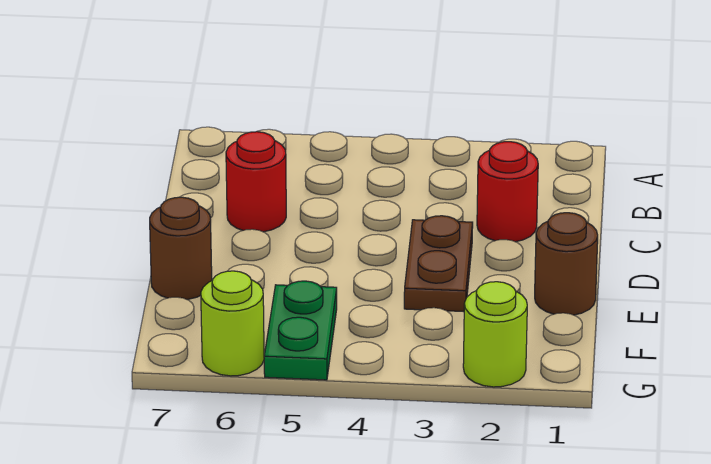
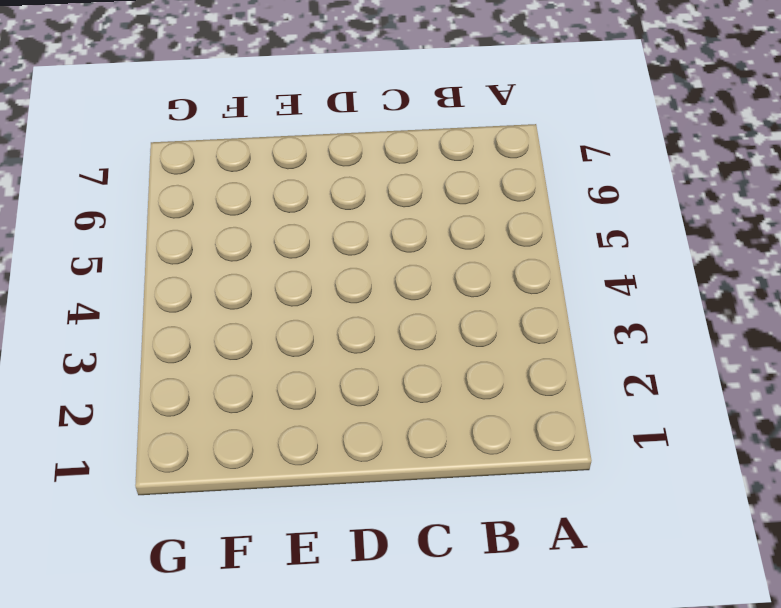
none -> red 1x1 round brick [477,142,538,242]
none -> red 1x1 round brick [226,132,286,232]

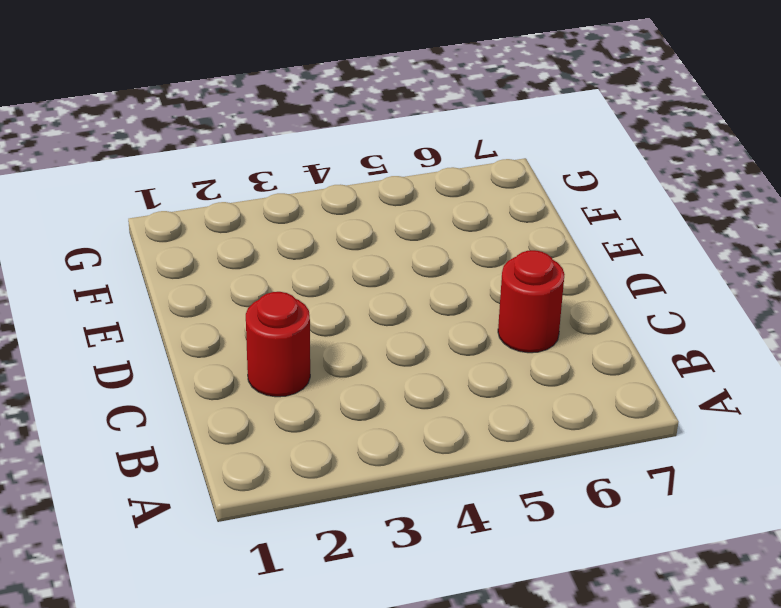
none -> brown 1x2 plate [404,216,473,312]
none -> brown 1x1 round brick [535,213,598,315]

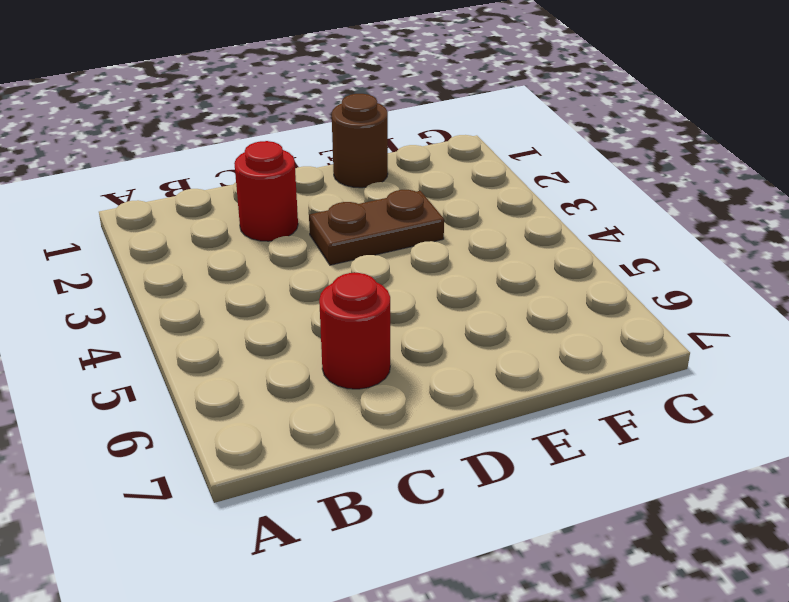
none -> brown 1x1 round brick [150,197,212,299]
none -> green 1x2 plate [264,281,337,380]

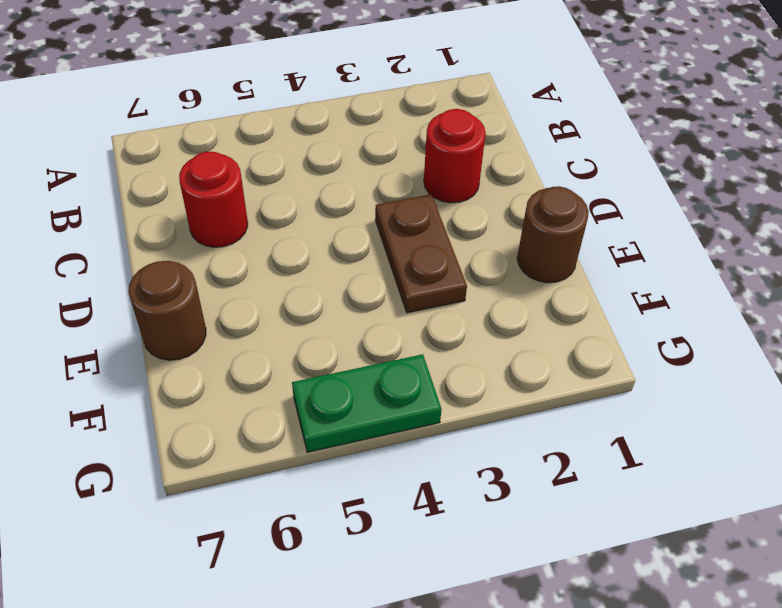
green 1x2 plate [292,354,442,452] -> green 1x2 plate turned to [264,281,337,380]
none -> lime 1x1 round brick [463,282,527,387]
none -> lime 1x1 round brick [201,271,264,376]

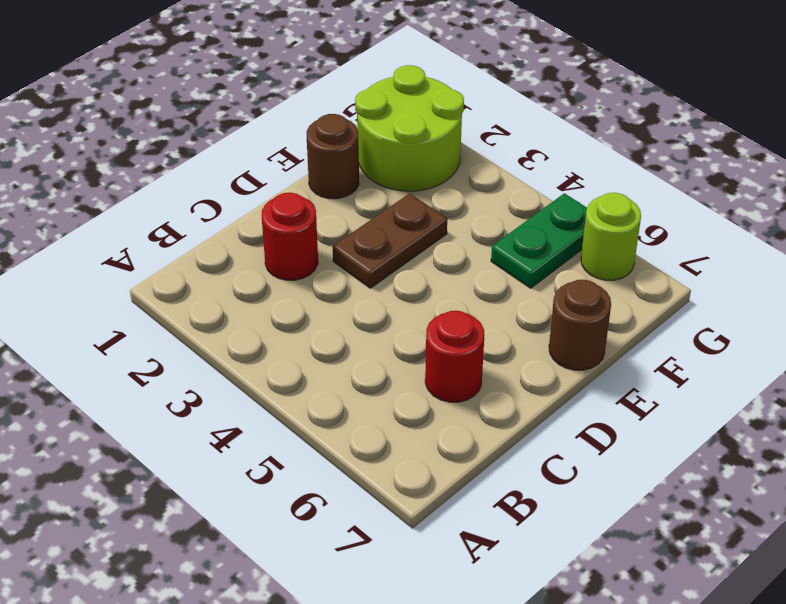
lime 2x2 round brick [355,65,464,191] -> lime 1x1 round brick [463,282,527,387]

